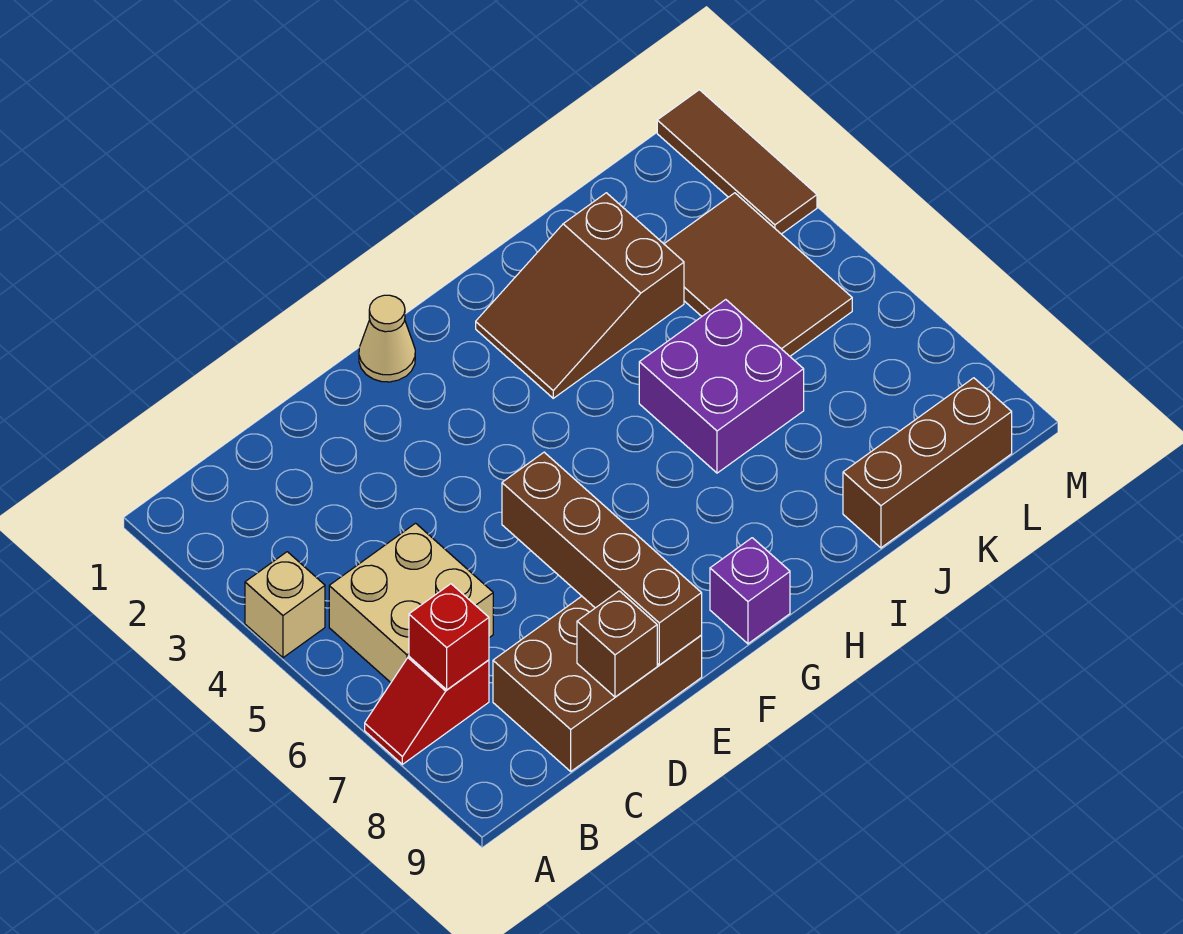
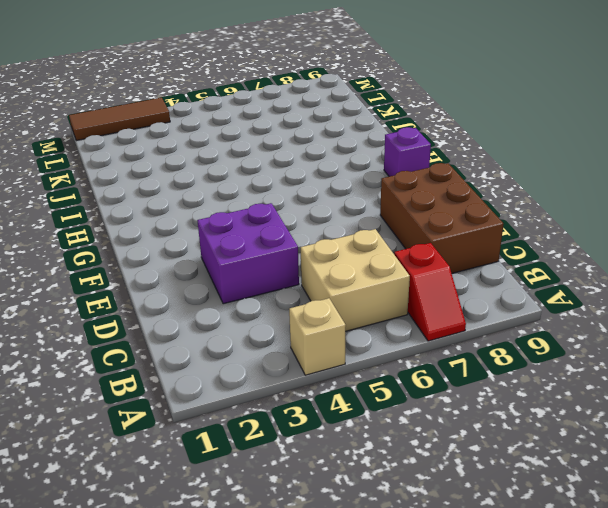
purple 2x2 brick [197,203,299,304] -> purple 2x2 brick moved to [639,300,804,473]
none -> tan 1x1 cone [359,295,415,382]
none -> brown 2x3 slope [476,193,684,398]
none -> brown 1x3 brick [843,378,1012,548]

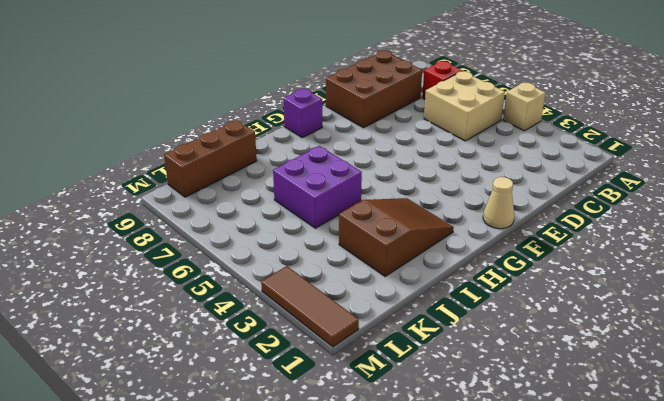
none -> brown 2x3 tile [664,193,852,356]
none -> red 1x1 brick [409,584,489,690]
none -> brown 1x1 brick [577,591,657,697]

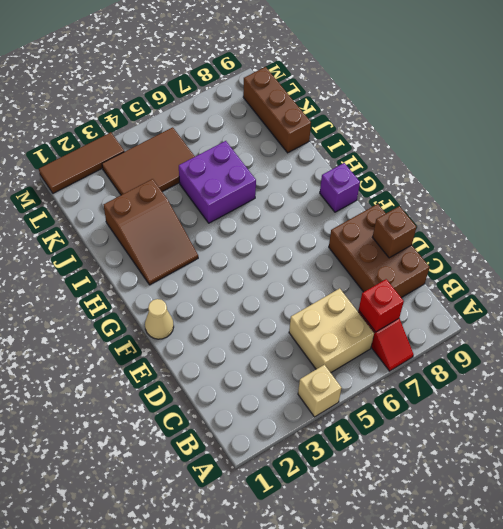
none -> brown 1x4 brick [502,452,702,665]

